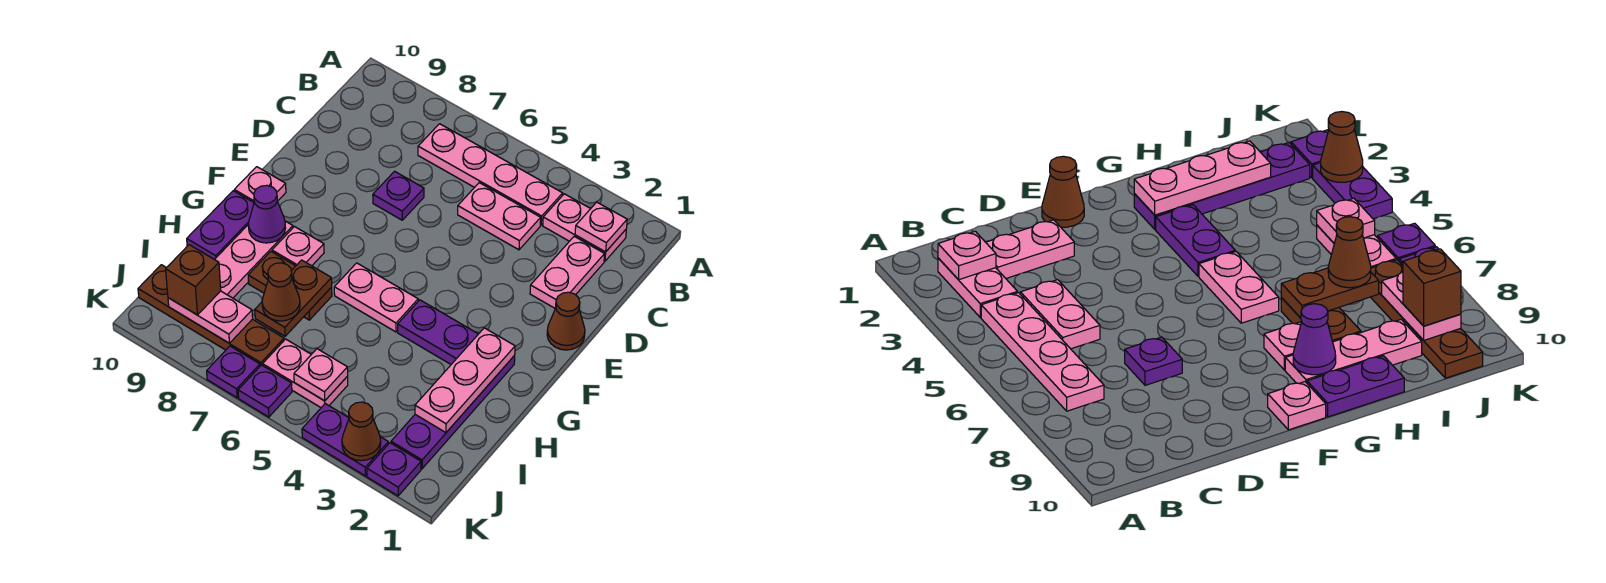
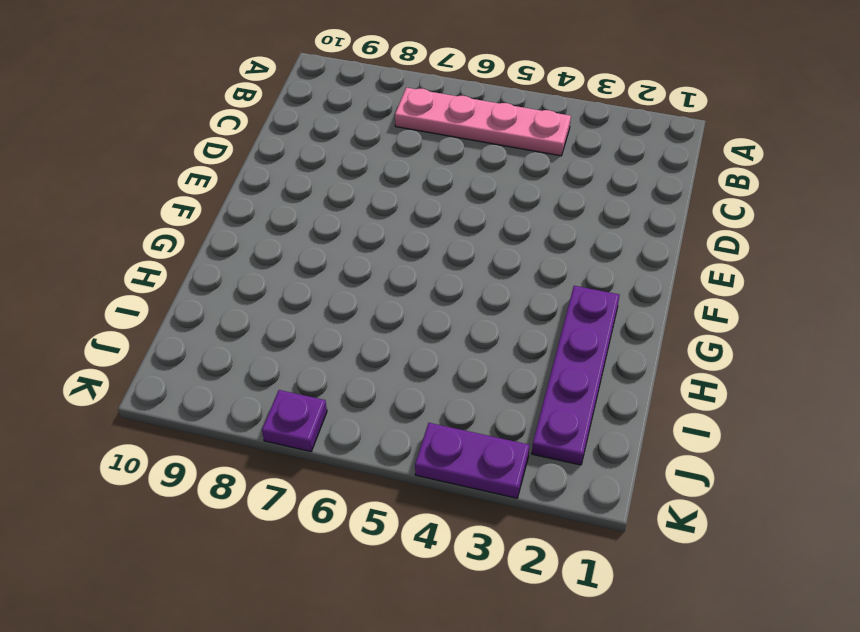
none -> pink 1x2 plate [543,194,626,261]
none -> pink 1x2 plate [530,236,605,308]
none -> pink 1x2 plate [458,183,541,250]

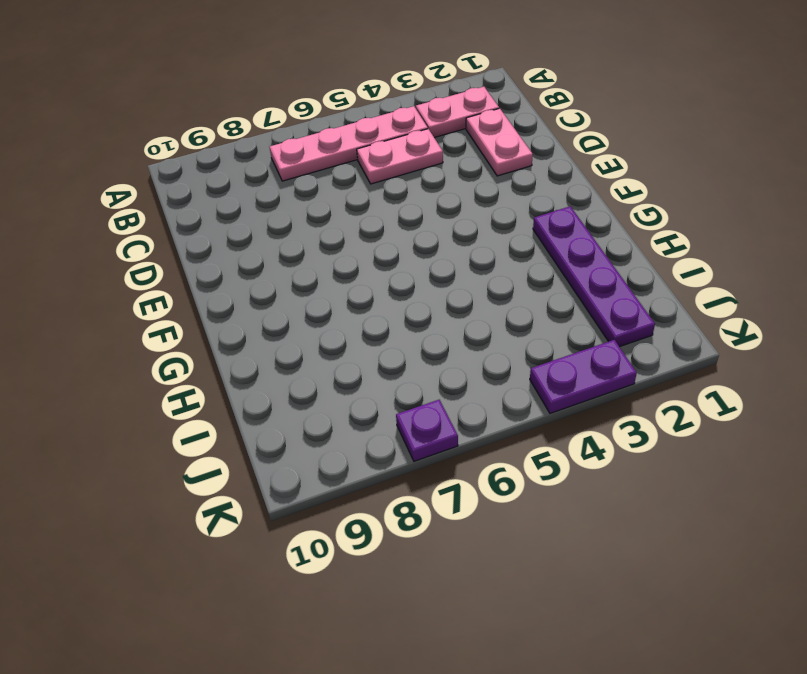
none -> purple 1x1 plate [373,171,424,220]
none -> brown 1x1 cone [547,292,585,350]
none -> pink 1x1 plate [234,167,286,203]

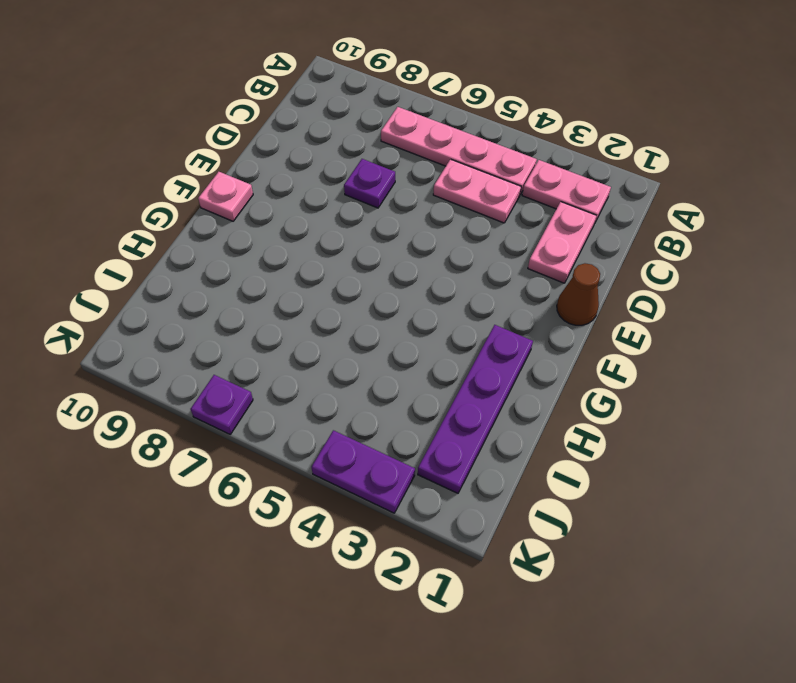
none -> purple 1x2 plate [398,300,478,364]
none -> pink 1x2 plate [334,263,418,332]
none -> pink 1x1 plate [272,227,324,266]

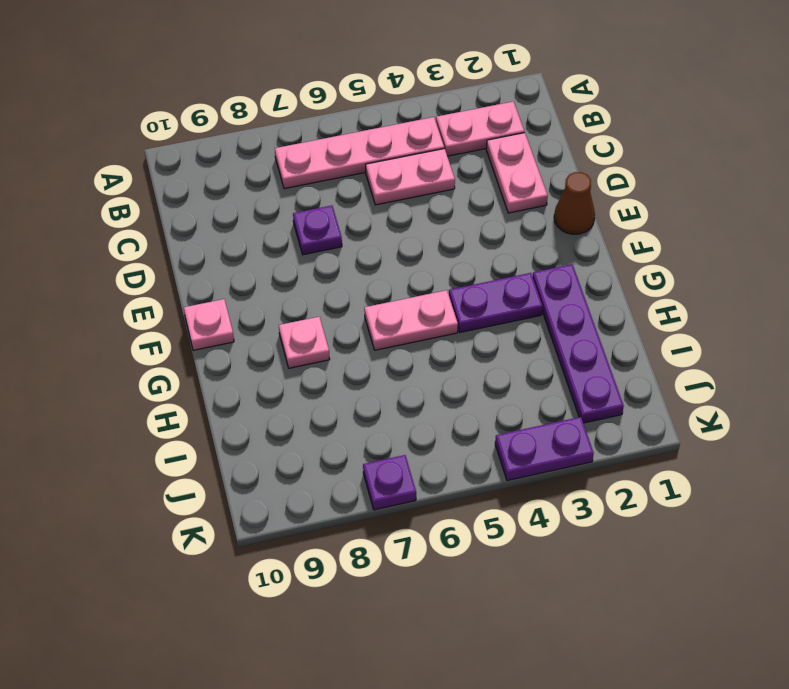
none -> pink 1x3 plate [215,221,293,298]
none -> purple 1x2 plate [187,191,254,260]
none -> brown 1x2 plate [248,252,332,320]

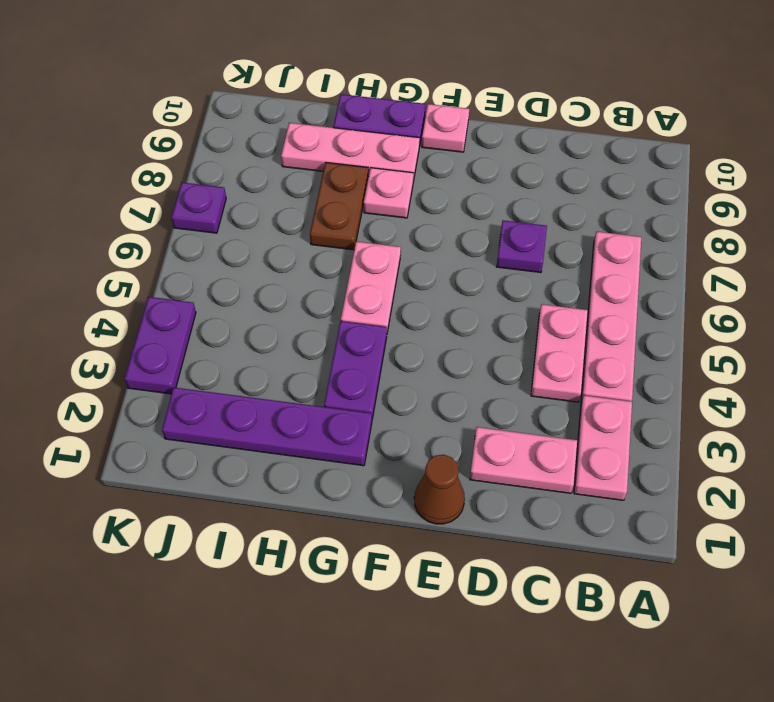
none -> pink 1x2 plate [263,339,348,407]
none -> brown 1x4 plate [138,265,284,366]
none -> purple 1x1 plate [367,443,421,496]

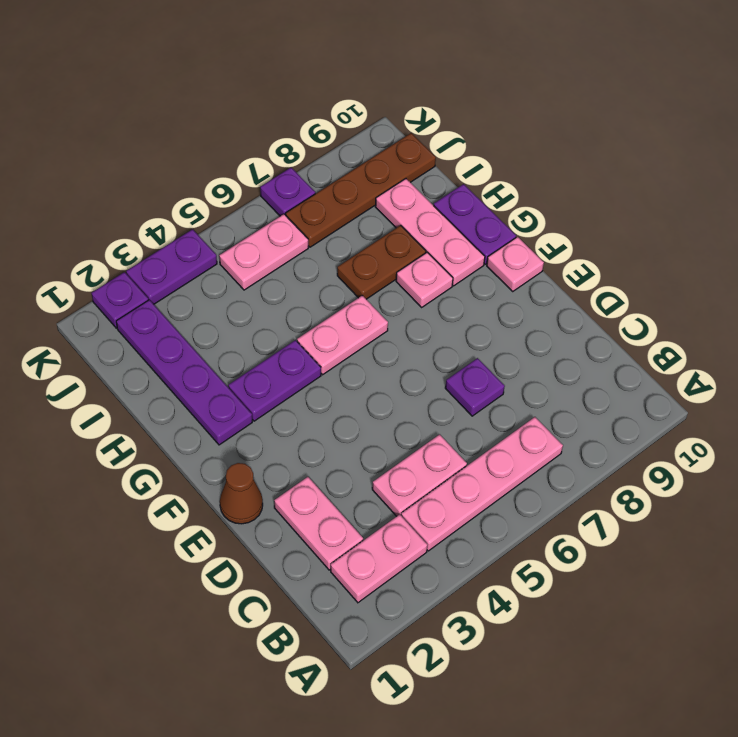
none -> purple 1x1 plate [238,365,292,417]
none -> pink 1x1 plate [575,202,627,252]
none -> pink 1x3 plate [415,328,515,433]

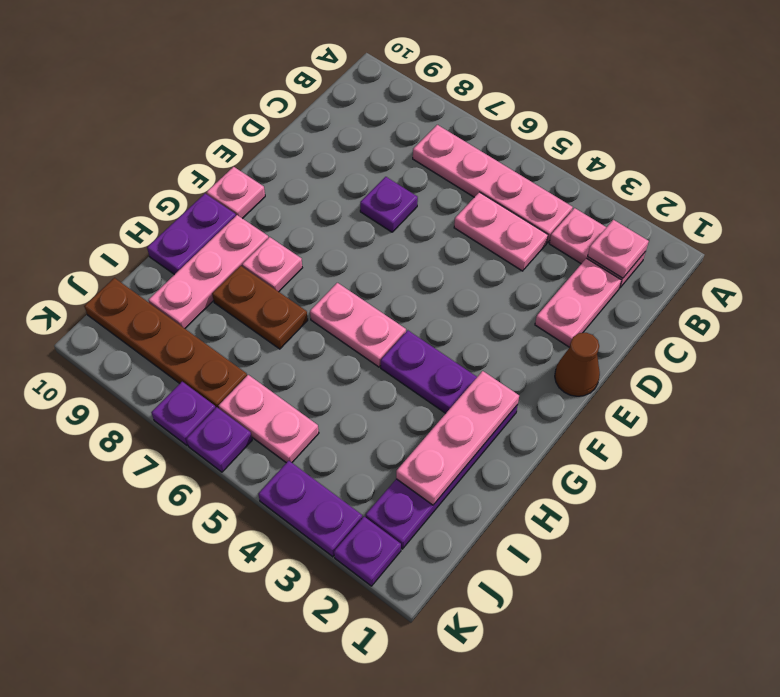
none -> purple 1x1 cone [248,185,286,243]
none -> brown 1x2 plate [255,260,332,336]
none -> pink 1x1 plate [294,349,348,401]

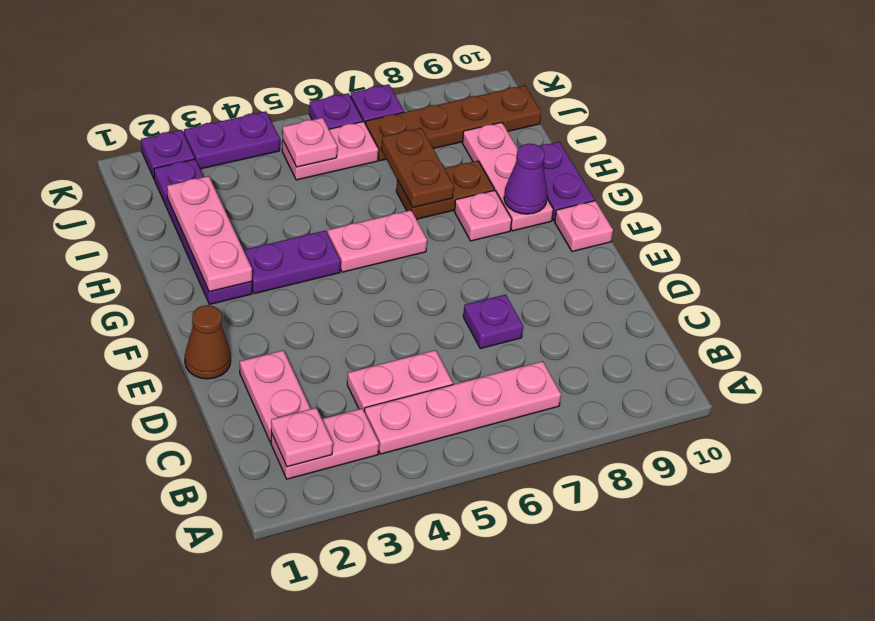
none -> pink 1x2 plate [168,291,253,343]
none -> brown 1x1 cone [342,402,381,461]
none -> brown 1x1 cone [262,263,300,321]

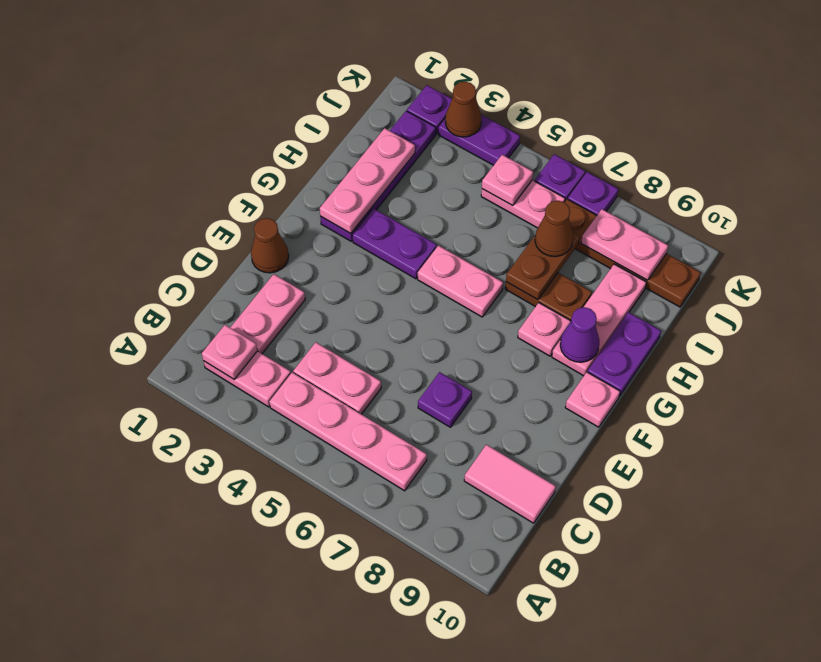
pink 1x2 tile [464,445,556,523] -> none
none -> brown 1x1 brick [166,245,221,315]

